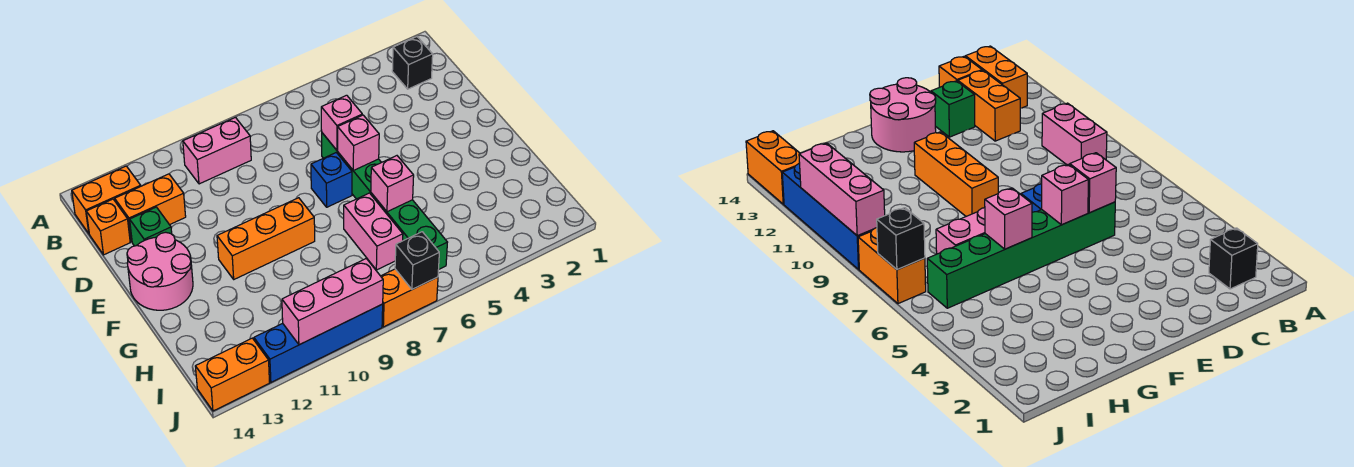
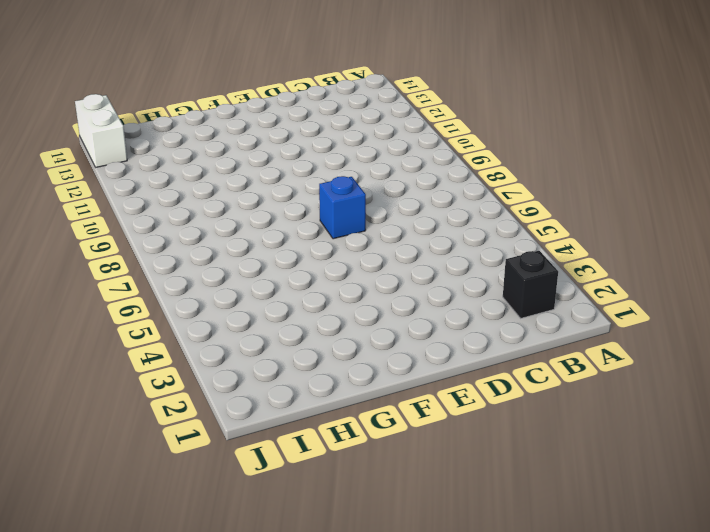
white 1x2 brick [75,94,127,167] -> orange 1x2 brick [195,338,269,411]
none -> pink 1x2 brick [183,117,251,184]
none -> orange 1x2 brick [72,166,141,233]
none -> orange 1x2 brick [115,174,186,242]

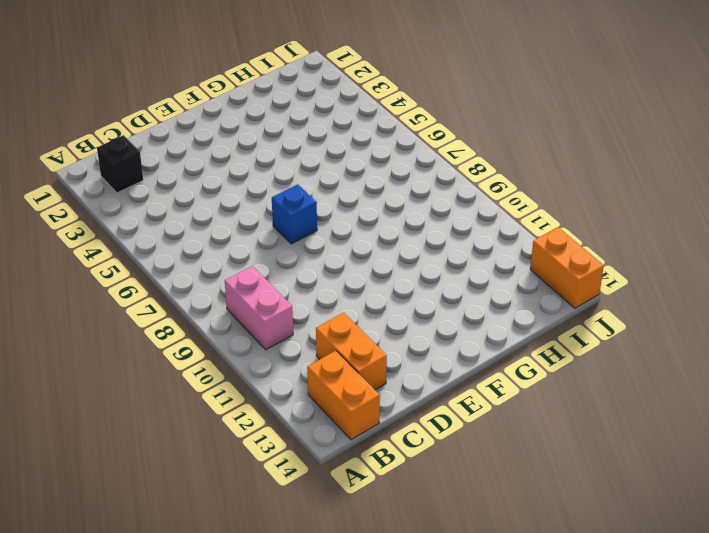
none -> orange 1x1 brick [86,199,130,255]
none -> green 1x6 brick [322,133,448,269]
none -> green 1x1 brick [130,207,172,246]

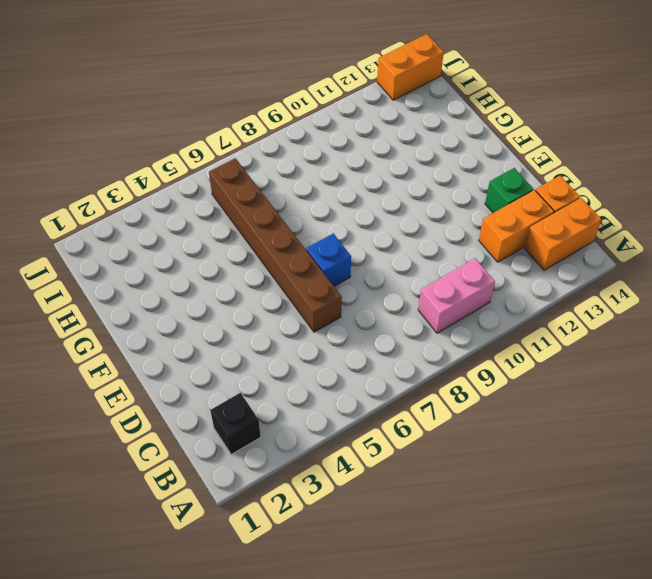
brown 1x6 brick [209,158,342,332] -> green 1x6 brick [322,133,448,269]
none -> pink 2x2 round brick [127,232,193,310]
none -> orange 1x3 brick [217,198,315,279]
none -> pink 1x2 brick [344,193,403,270]

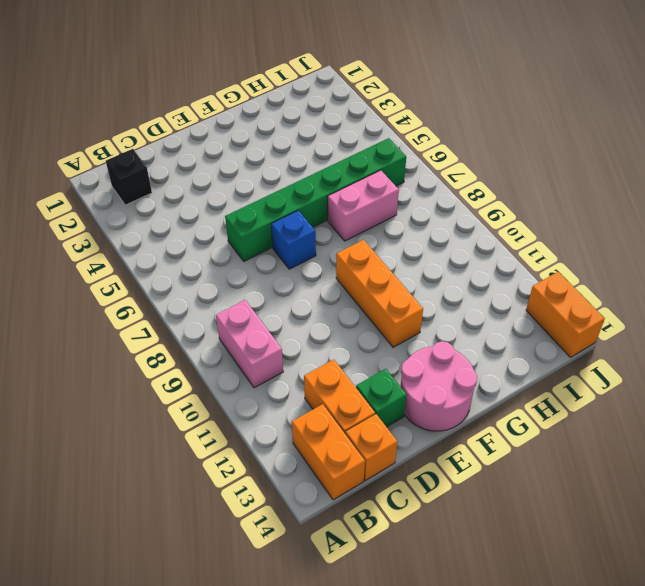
none -> orange 1x2 brick [381,269,438,327]
none -> blue 1x4 brick [254,304,383,382]
none -> pink 1x1 brick [321,95,362,150]

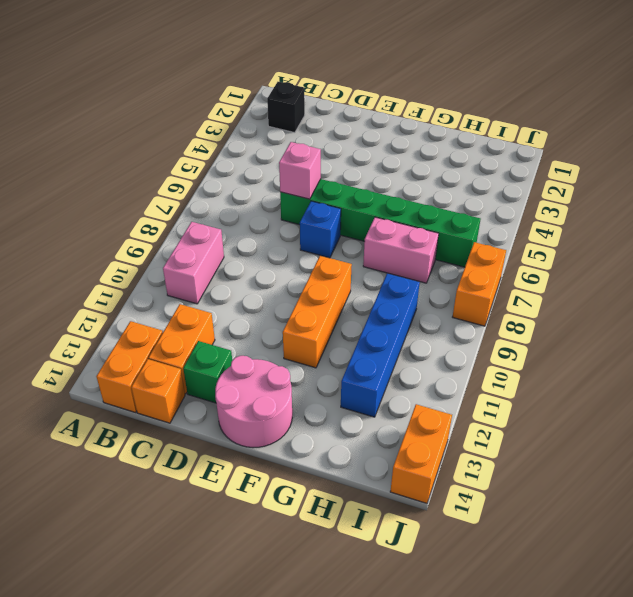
blue 1x4 brick [341,273,420,417] -> blue 1x4 brick moved to [254,304,383,382]
none -> pink 1x1 brick [338,115,379,170]
none -> pink 1x1 brick [371,156,414,212]
none -> black 1x1 brick [395,232,439,289]

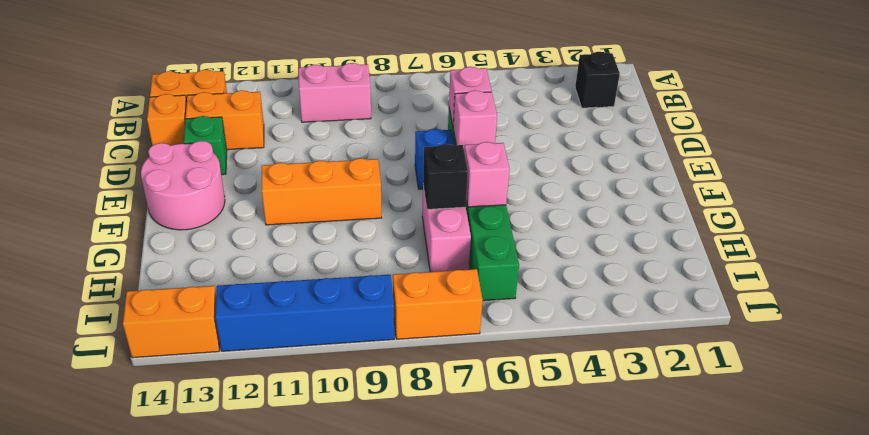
black 1x1 brick [423,144,468,209] -> black 1x1 brick moved to [395,232,439,289]
none -> pink 1x3 brick [282,259,383,345]

